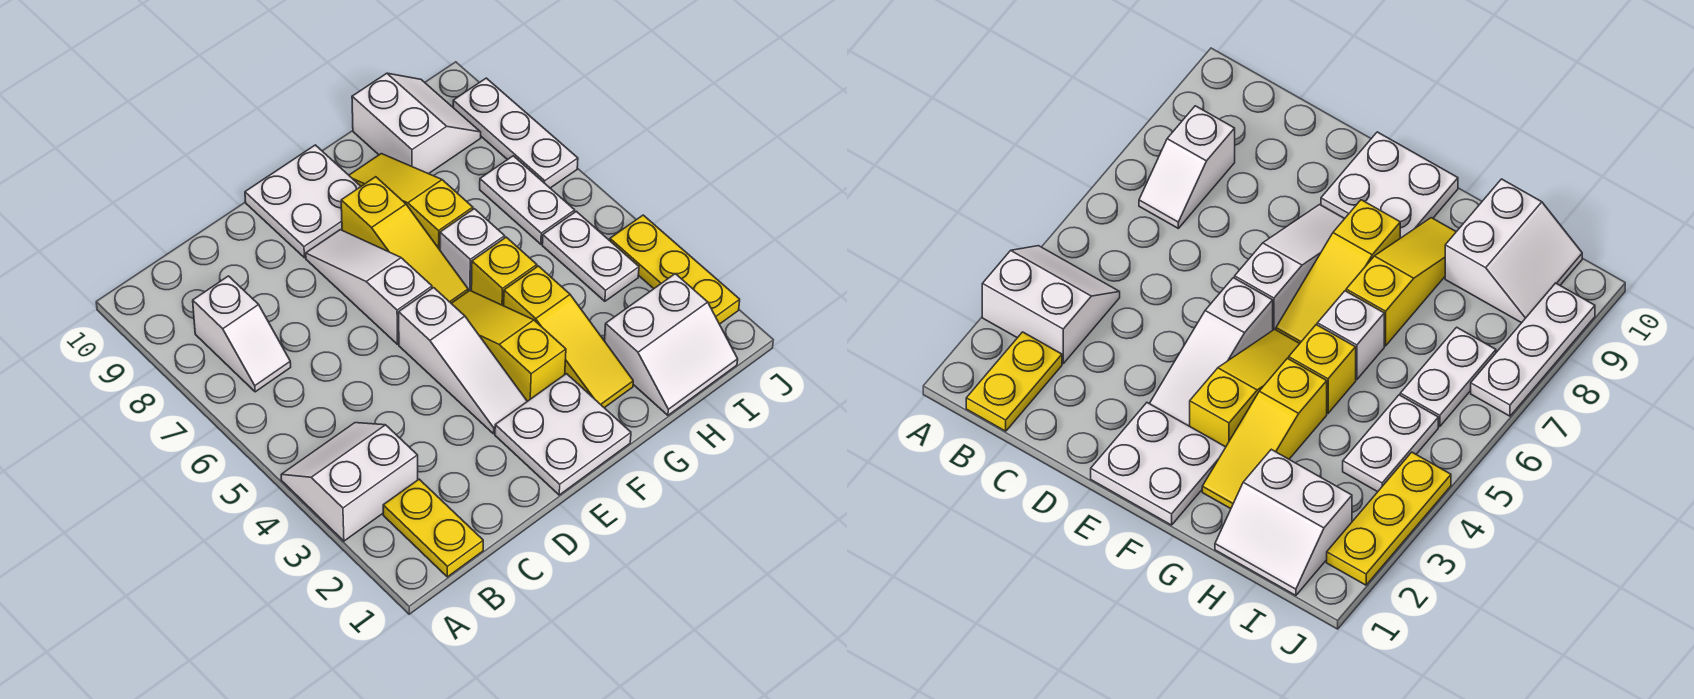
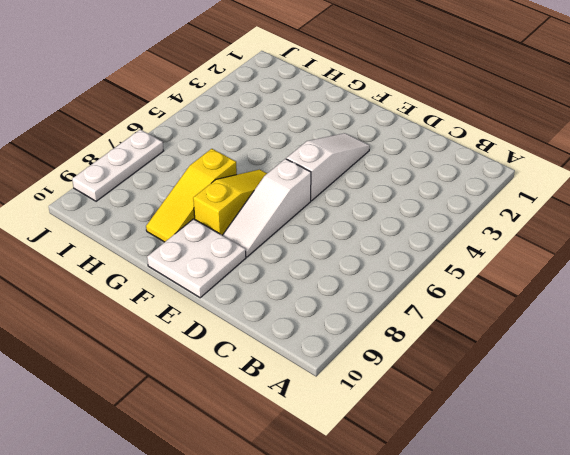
none -> white 2x2 slope [281,423,418,541]
none -> yellow 1x2 plate [383,479,483,577]
none -> white 1x2 slope [193,276,291,392]

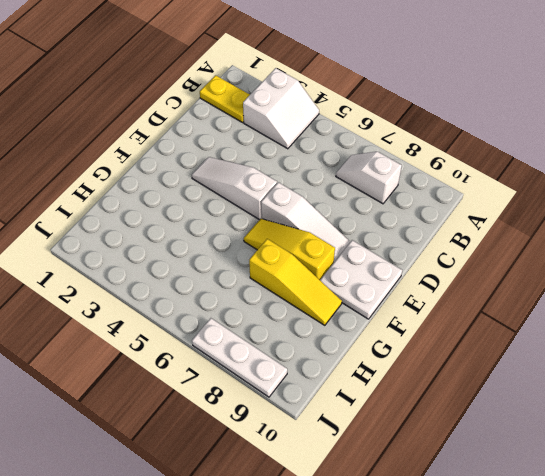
none -> white 2x2 plate [495,374,631,495]
none -> yellow 1x3 slope [451,290,566,401]
none -> yellow 1x3 slope [504,266,633,408]

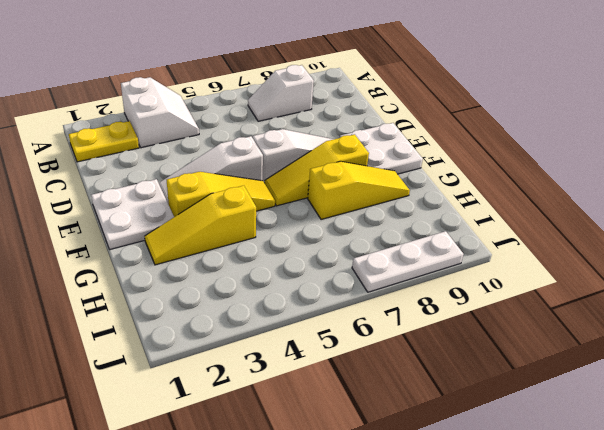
none -> yellow 1x1 brick [471,237,537,306]
none -> white 1x1 brick [440,209,505,291]
none -> white 2x2 slope [605,274,738,415]

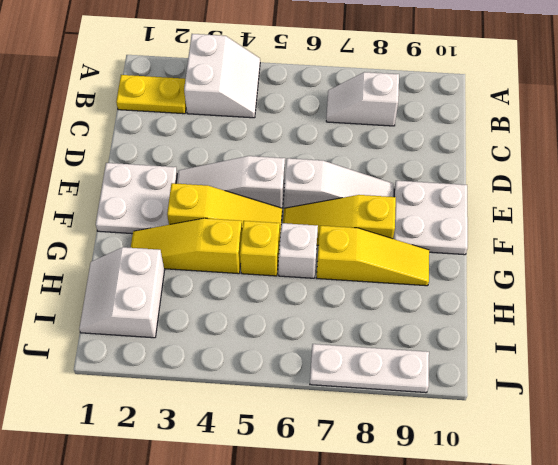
none -> white 2x2 slope [352,73,481,174]
none -> white 1x2 plate [542,211,639,301]
none -> white 1x2 plate [480,156,575,244]

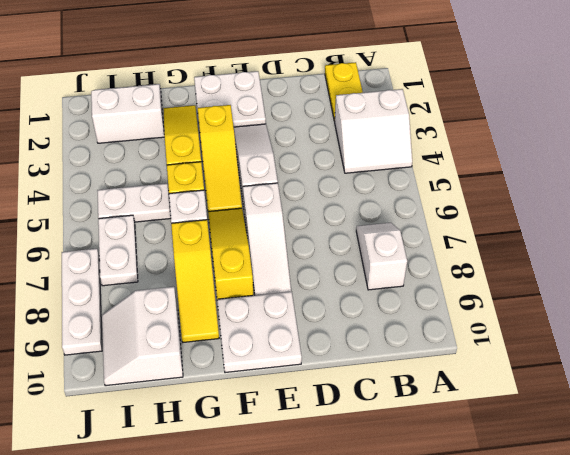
white 1x2 plate [97,183,171,222] -> white 1x2 plate turned to [542,211,639,301]
none -> yellow 1x3 plate [610,215,740,324]

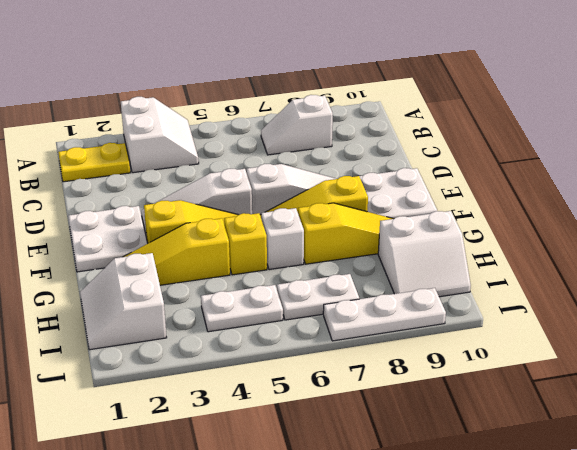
none -> yellow 1x3 plate [610,215,740,324]

